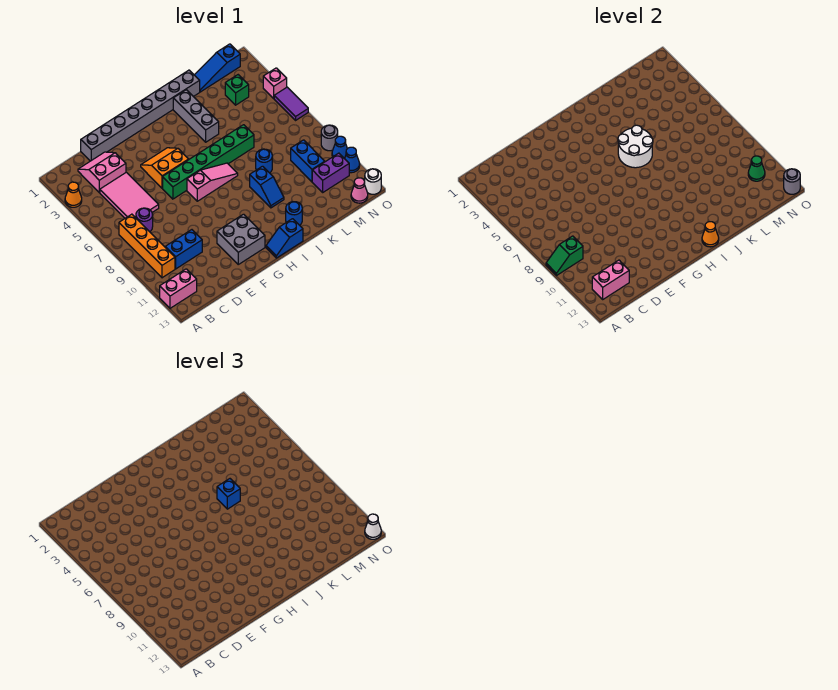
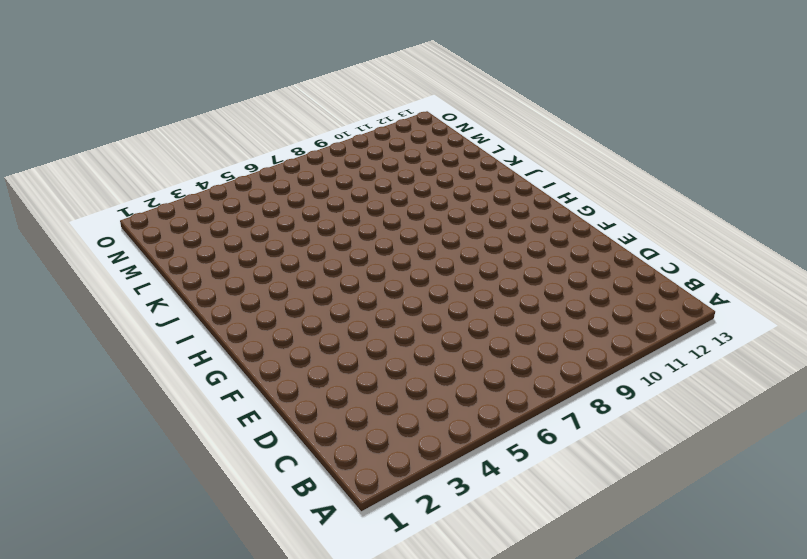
none -> orange 1x1 cone [65,182,82,207]
none -> pink 1x2 brick [160,269,197,308]
none -> orange 1x4 brick [119,214,175,278]
none -> pink 2x2 slope [78,152,126,192]

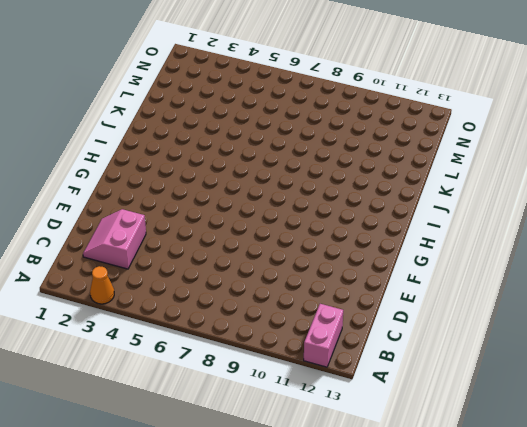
none -> orange 1x4 brick [119,214,175,278]
none -> pink 2x3 tile [100,172,159,218]
none -> purple 1x1 round brick [136,208,153,232]
none -> blue 1x2 brick [165,230,202,269]

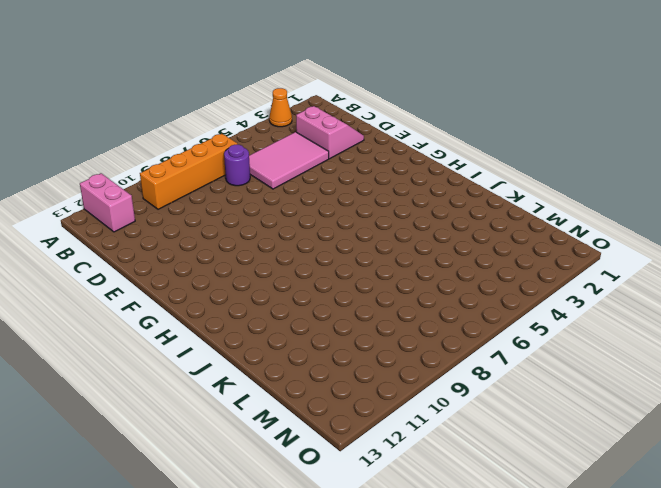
none -> blue 1x2 brick [165,230,202,269]
none -> grey 1x8 brick [81,70,200,161]
none -> orange 2x2 slope [141,148,189,188]
none -> green 1x6 brick [163,125,254,199]

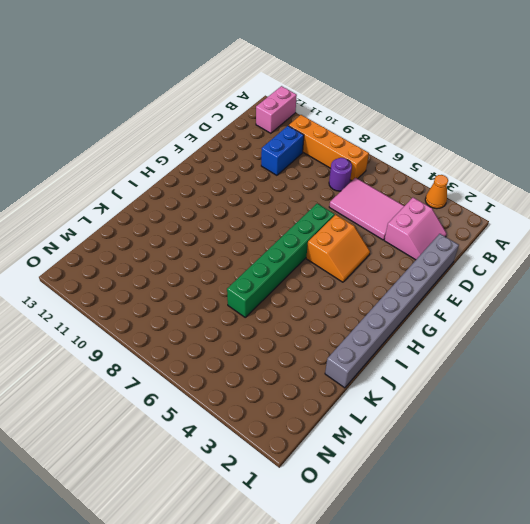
none -> grey 2x2 brick [217,214,265,264]
none -> pink 1x3 slope [187,163,238,201]
none -> blue 1x2 slope [266,219,303,258]
none -> grey 1x3 brick [173,90,219,142]

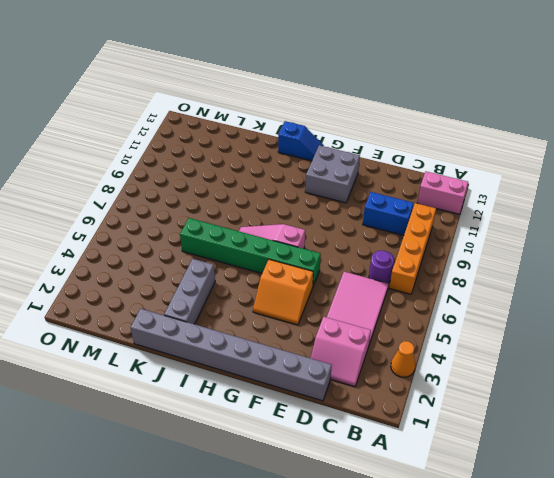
none -> blue 1x2 slope [250,166,284,208]
none -> blue 1x1 round brick [286,202,302,225]
none -> blue 1x1 round brick [256,149,272,173]
none -> blue 1x3 slope [195,44,240,92]

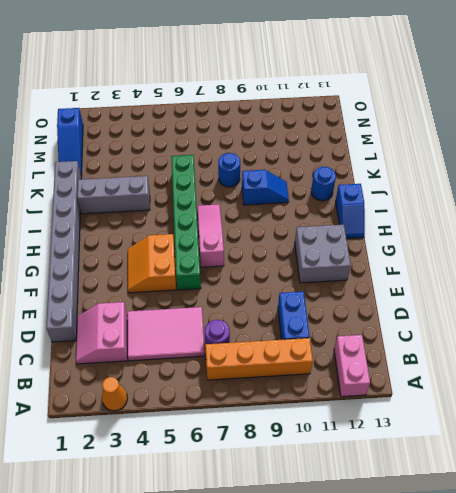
none -> green 1x1 brick [225,75,249,105]
none -> blue 1x2 brick [291,140,325,182]
none -> purple 1x2 brick [312,153,349,192]
none -> pink 1x1 cone [351,178,368,203]

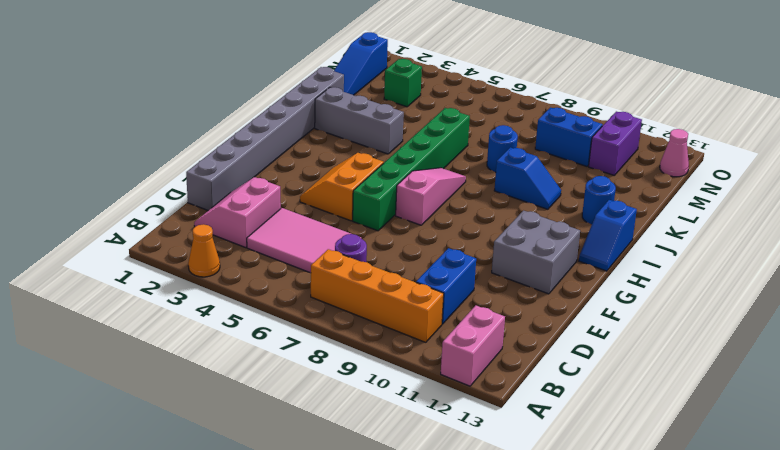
none -> pink 1x1 brick [263,68,287,98]
none -> purple 1x2 tile [274,87,308,120]
none -> grey 1x1 round brick [321,125,338,151]
none -> blue 1x1 cone [332,136,347,159]

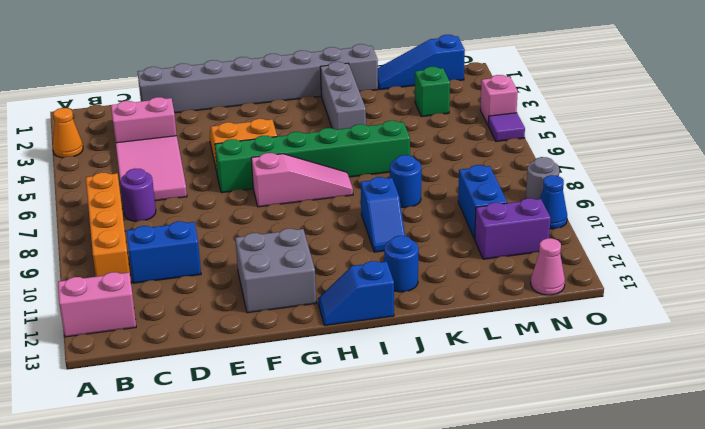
purple 1x1 tile [488,113,525,142] -> purple 1x2 tile [274,87,308,120]
none -> blue 1x1 cone [345,147,360,173]
none -> white 1x1 round brick [365,169,381,194]
none -> green 1x2 slope [546,236,583,276]
none -> pink 1x2 brick [592,260,629,299]

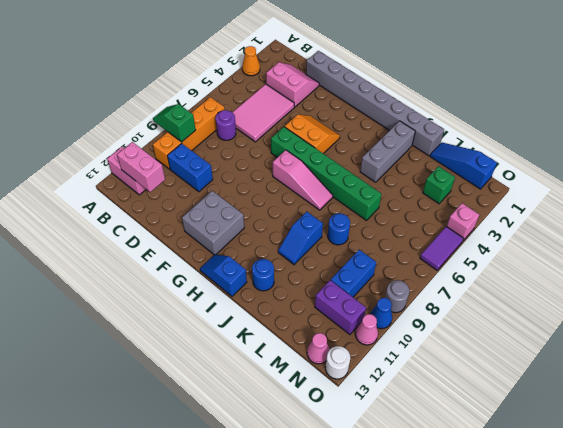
pink 1x1 cone [355,314,378,345] -> blue 1x1 cone [345,147,360,173]
none -> white 2x2 round brick [618,125,653,168]
none -> orange 1x1 cone [702,222,719,247]
none -> green 1x1 cone [748,156,765,181]
none -> grey 1x1 round brick [784,169,800,194]

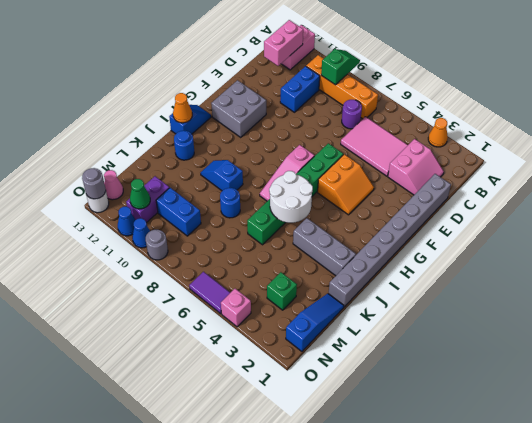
none -> blue 1x1 brick [217,479,240,509]
none -> white 1x1 cone [365,514,381,539]

